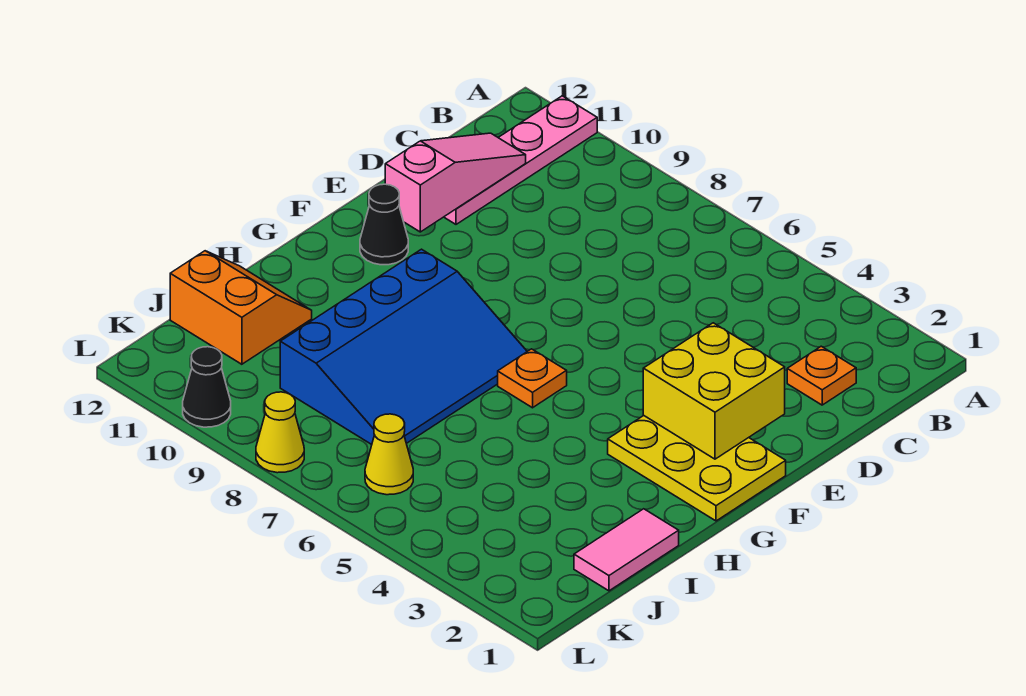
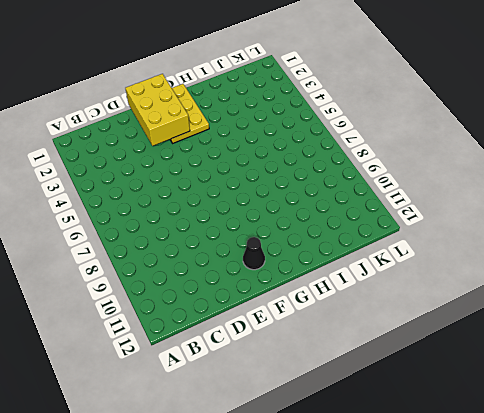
yellow 2x3 brick [125,74,190,146] -> yellow 2x2 brick [643,323,785,459]
none -> pink 1x4 plate [444,96,597,224]
none -> orange 1x1 plate [787,346,856,405]
none -> orange 1x1 plate [498,349,567,408]

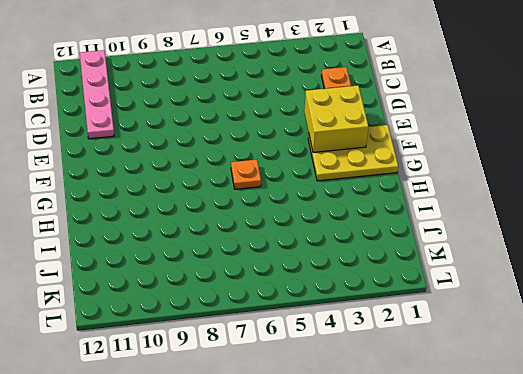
none -> black 1x1 cone [360,184,408,265]
none -> blue 3x4 slope [280,249,527,445]
none -> pink 1x2 tile [574,509,679,591]

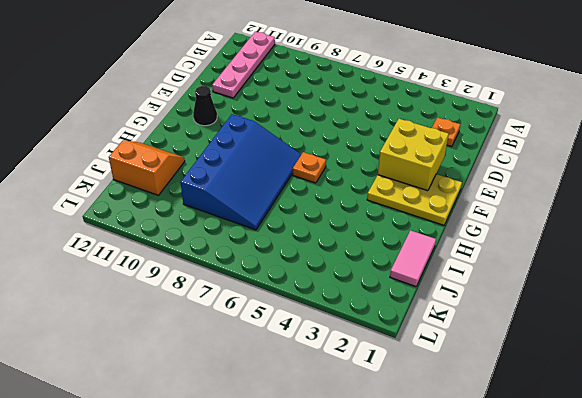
none -> yellow 1x1 cone [365,414,413,495]
none -> yellow 1x1 cone [256,392,304,473]
none -> black 1x1 cone [183,347,231,427]

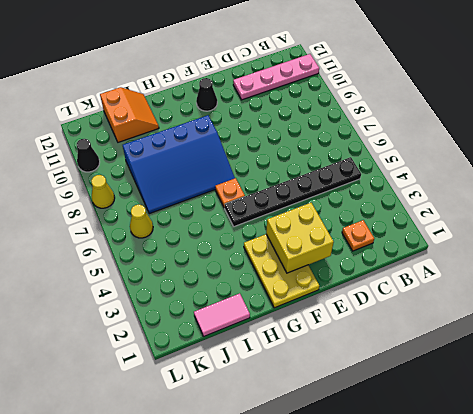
black 1x6 plate [225,157,361,227] -> none
none -> pink 1x3 slope [385,133,526,232]

